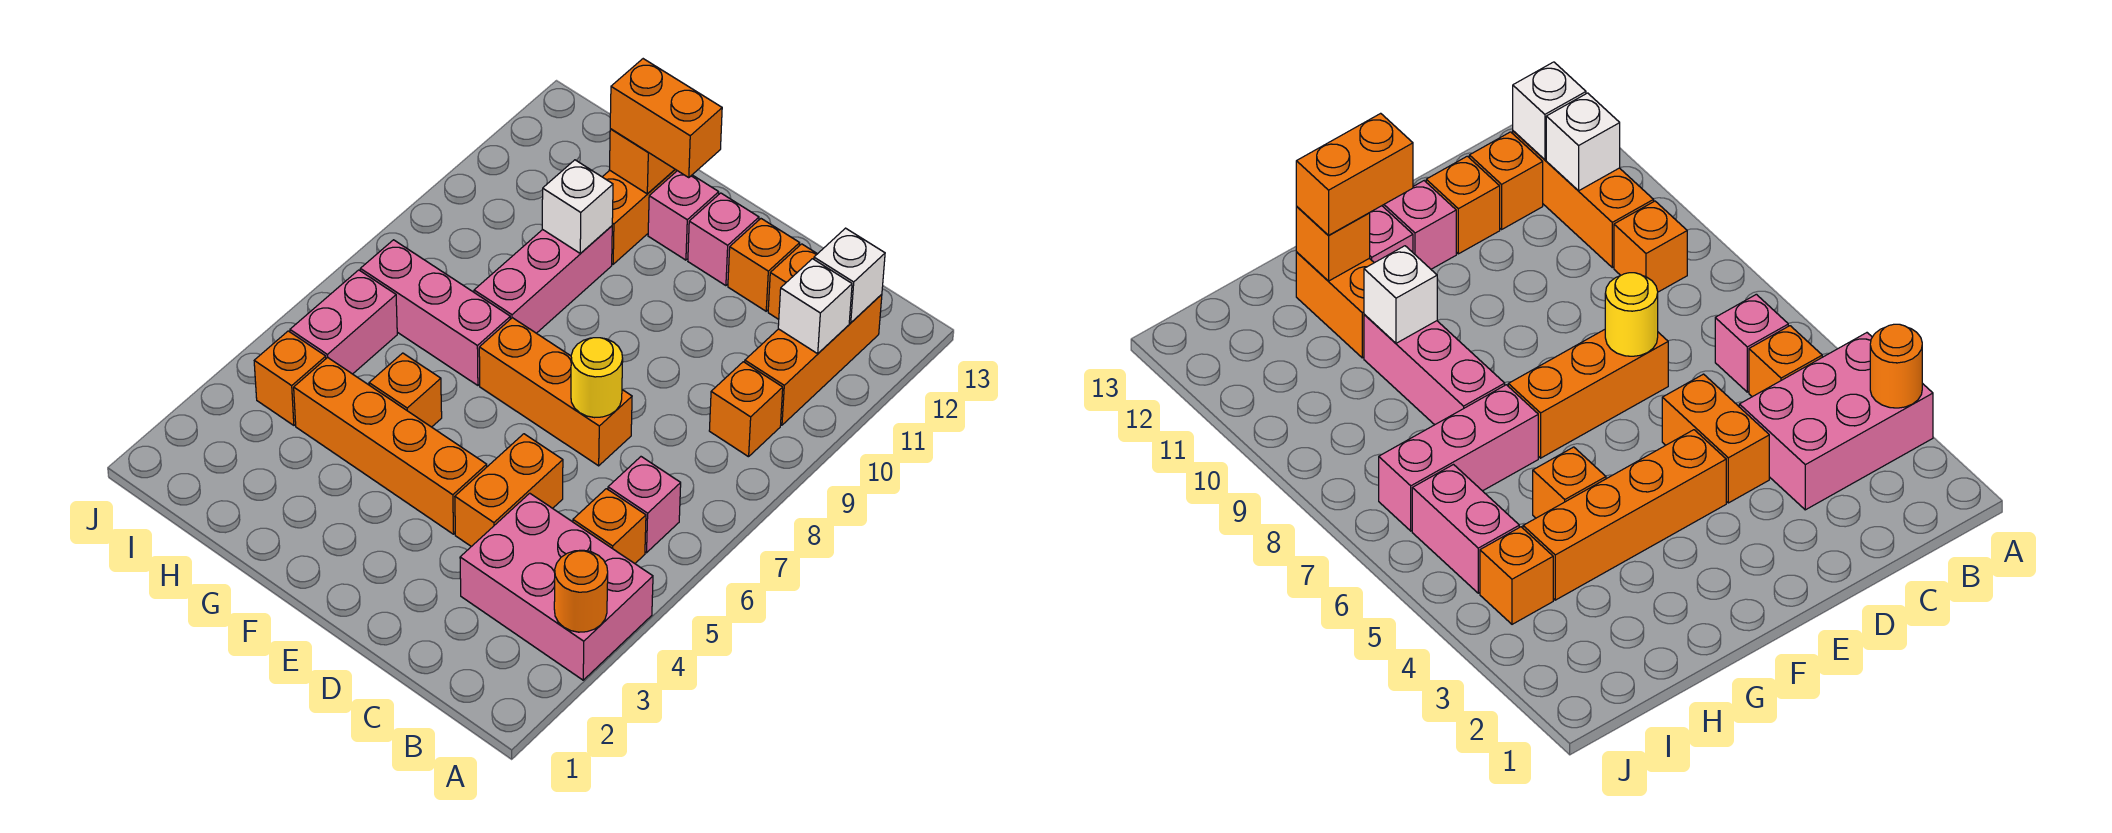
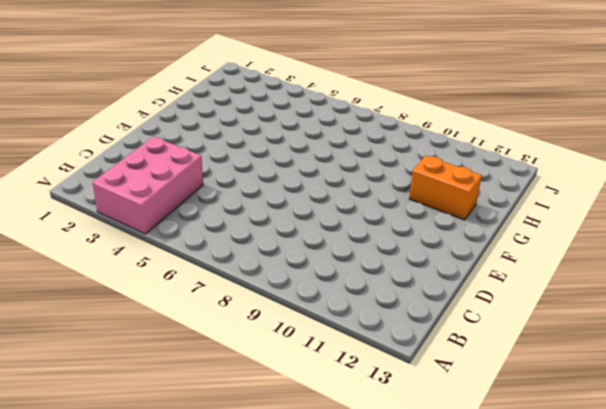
none -> orange 1x1 brick [573,489,646,563]
none -> pink 1x1 brick [608,457,681,553]
none -> orange 1x1 brick [709,362,783,457]

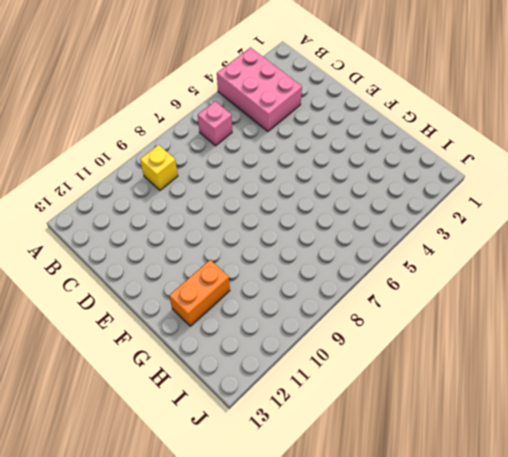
yellow 1x1 brick [140,145,178,190] -> orange 1x1 brick [709,362,783,457]
none -> orange 1x1 brick [573,489,646,563]
none -> orange 1x3 brick [745,294,882,425]
none -> orange 1x1 brick [768,244,817,319]

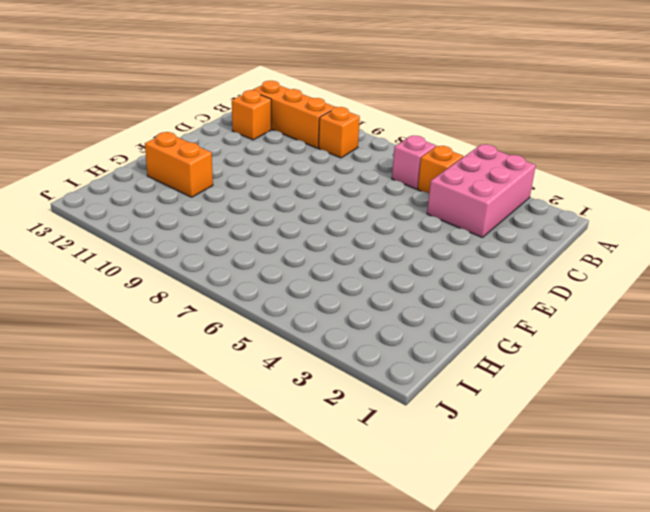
none -> orange 1x2 brick [455,434,563,547]
none -> orange 1x3 brick [479,318,632,466]
none -> orange 1x1 brick [728,219,800,311]

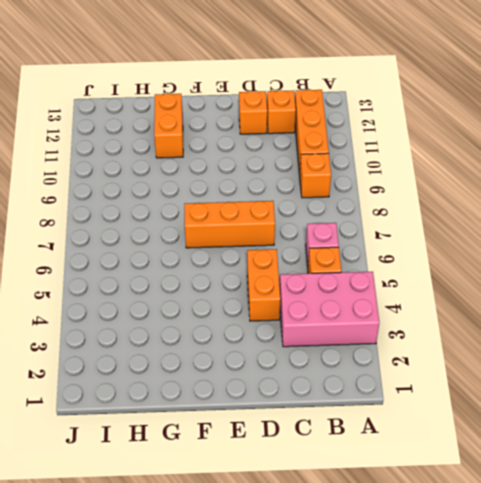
none -> orange 1x4 brick [294,357,487,534]
none -> pink 1x1 brick [688,193,759,286]
none -> pink 1x1 brick [648,171,719,260]

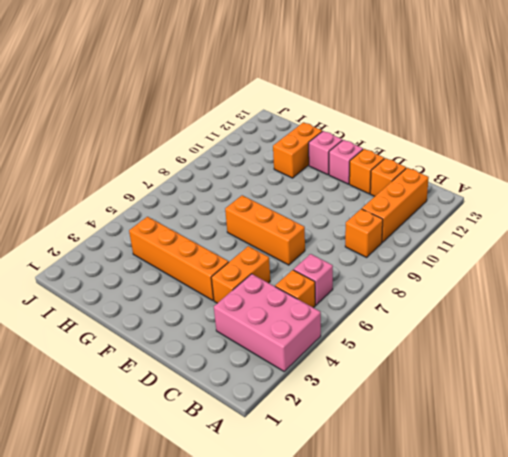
none -> orange 1x1 brick [369,353,442,427]
none -> pink 1x3 brick [360,240,510,385]
none -> pink 1x3 brick [474,226,612,333]

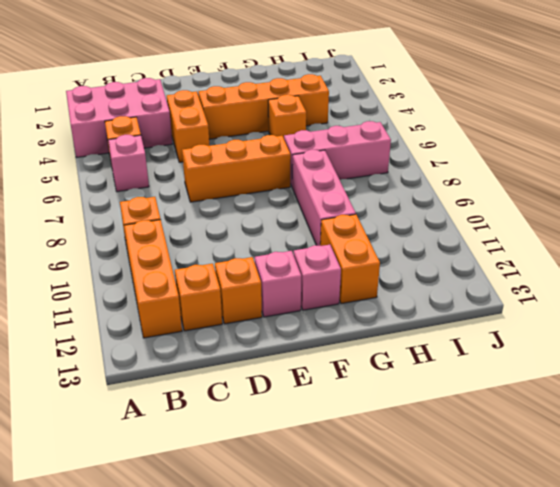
none -> orange 1x1 brick [254,331,326,425]
none -> pink 1x2 brick [290,270,397,374]
none -> orange 1x1 round brick [554,550,608,632]

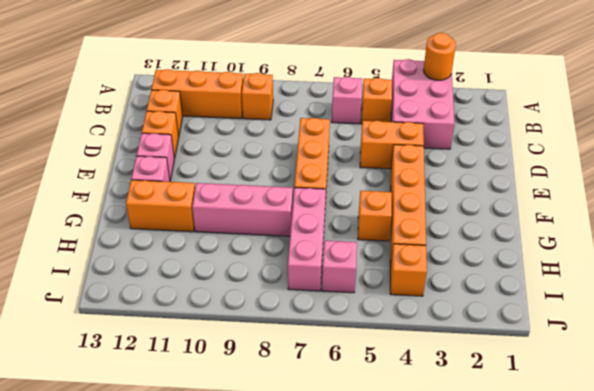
pink 1x1 brick [322,241,357,293] -> pink 1x2 brick [290,270,397,374]
none -> white 1x1 brick [778,259,852,354]
none -> white 1x1 brick [814,228,885,323]
none -> yellow 1x1 round brick [571,338,623,418]

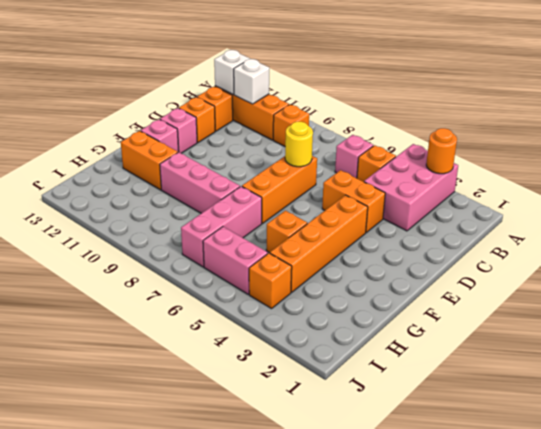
none -> white 1x1 brick [542,160,613,254]
none -> orange 1x1 brick [609,129,675,194]
none -> orange 1x2 brick [610,59,722,178]

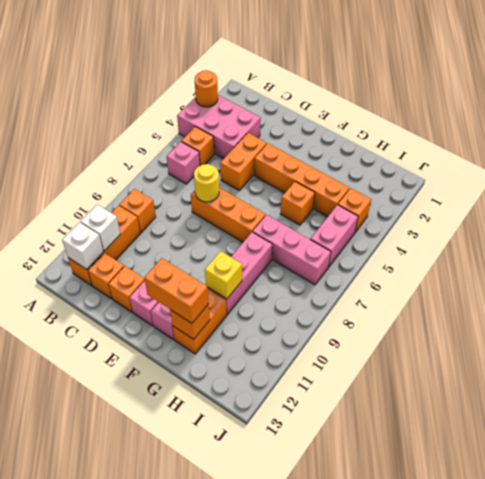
yellow 1x1 brick [205,251,242,299] -> white 1x1 brick [542,160,613,254]

